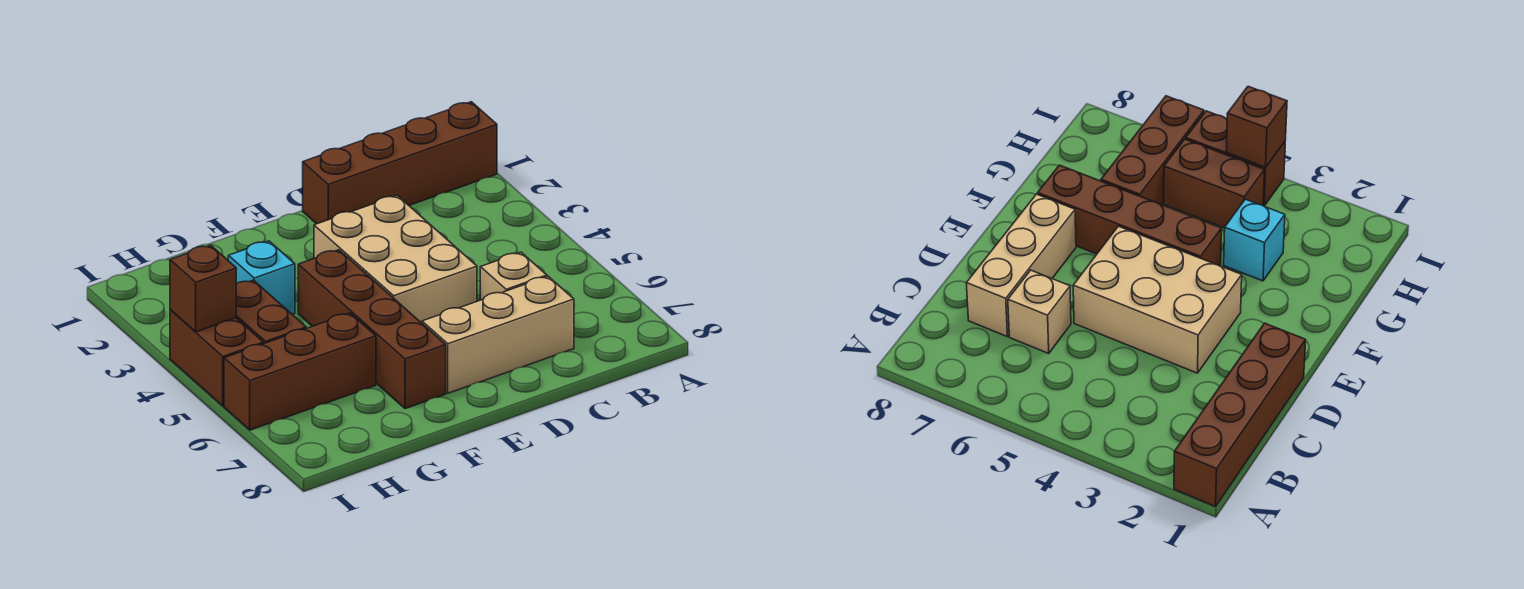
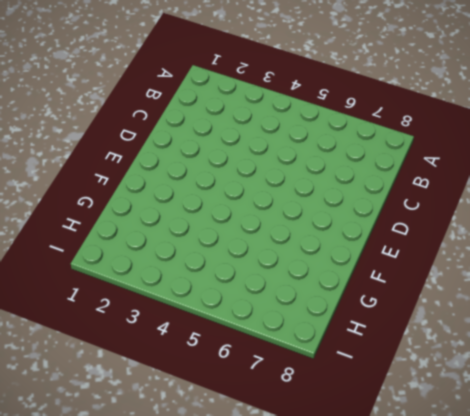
none -> brown 1x4 brick [303,102,497,224]
none -> tan 1x1 brick [480,252,547,300]

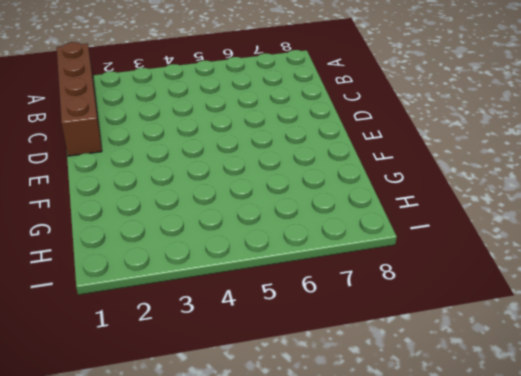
none -> tan 1x1 brick [480,252,547,300]
none -> tan 1x3 brick [422,276,574,393]

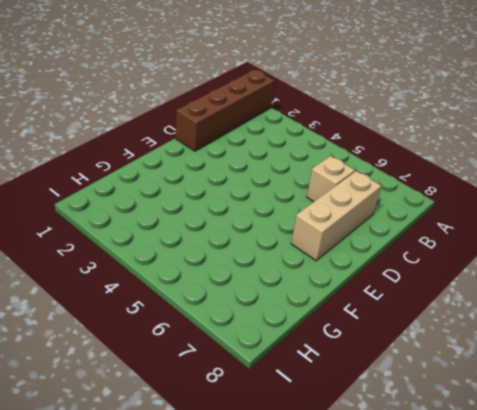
none -> tan 2x3 brick [314,195,477,323]
none -> brown 1x4 brick [298,250,446,409]

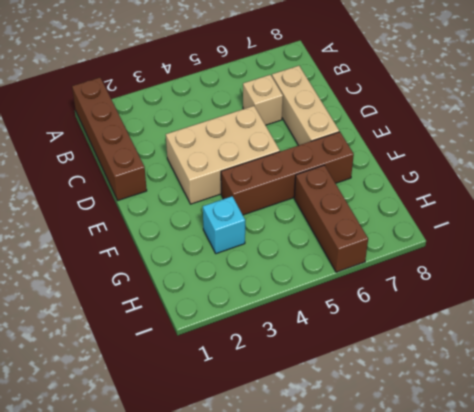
none -> brown 1x2 brick [236,280,306,344]
none -> brown 1x2 brick [170,310,263,406]

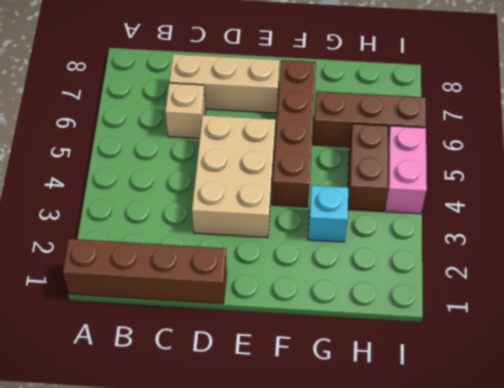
pink 1x2 brick [385,126,427,214] -> brown 1x2 brick [170,310,263,406]
none -> brown 1x1 brick [170,245,236,332]

